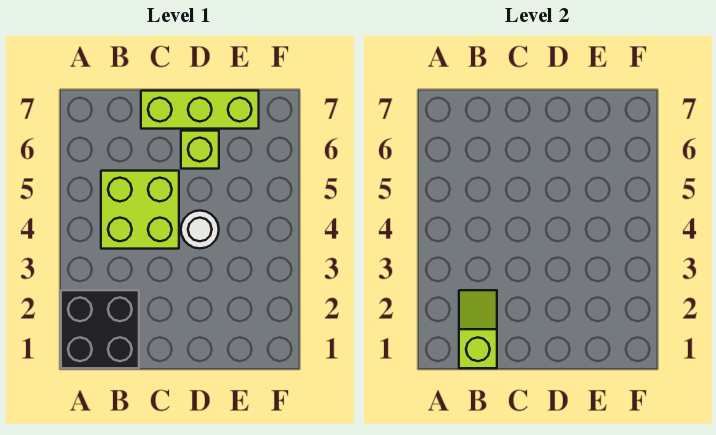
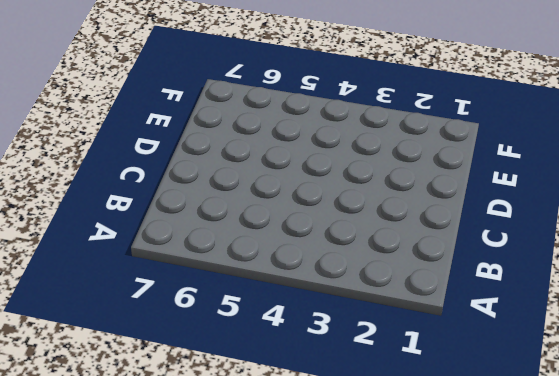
none -> black 2x2 brick [61,290,139,368]
none -> lime 2x2 brick [101,171,179,249]

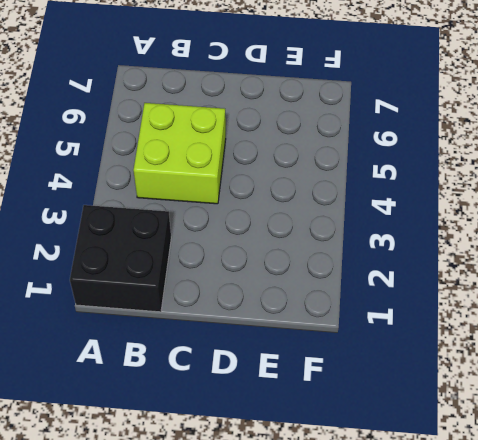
none -> lime 1x3 brick [141,91,259,129]
none -> white 1x1 round brick [181,211,219,248]

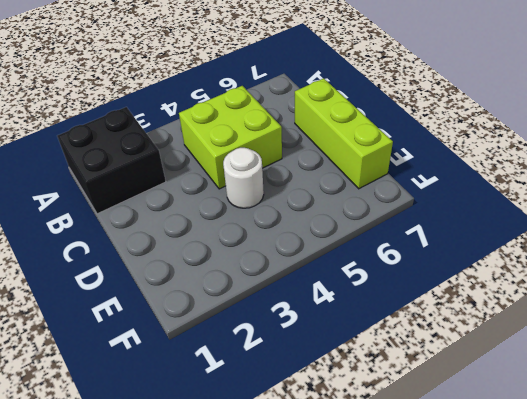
none -> lime 1x1 brick [181,131,219,169]
none -> lime 1x2 slope [459,290,497,368]

